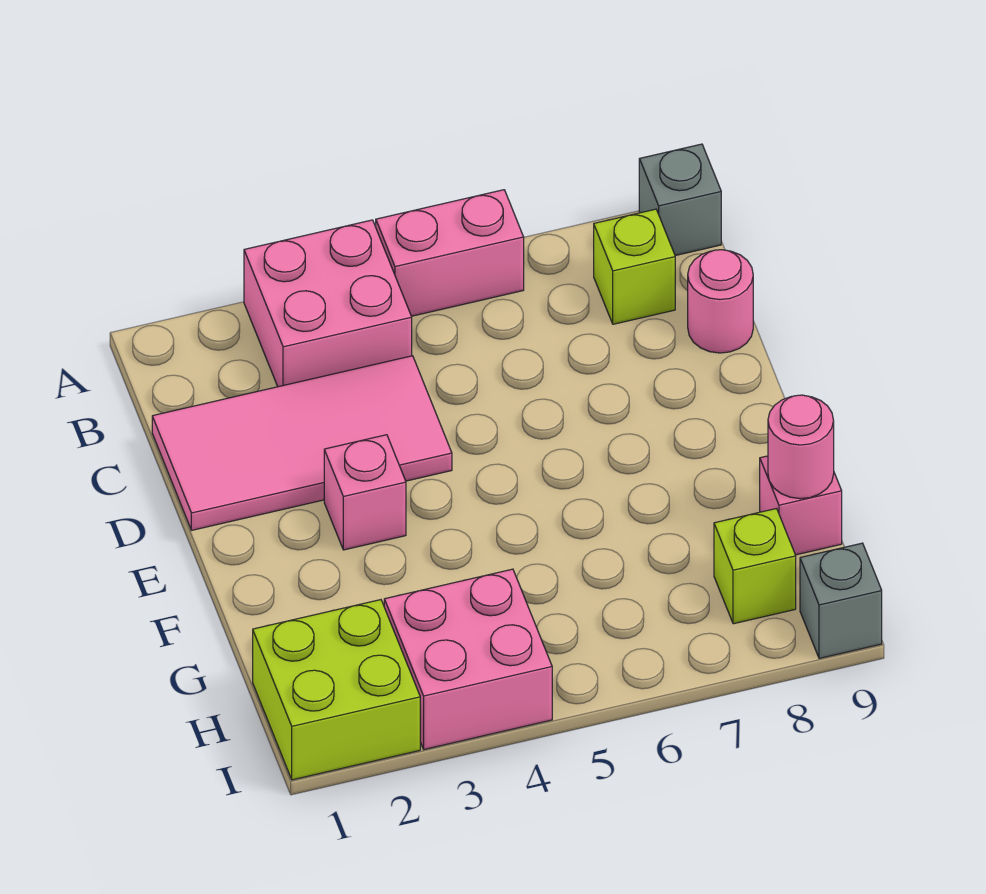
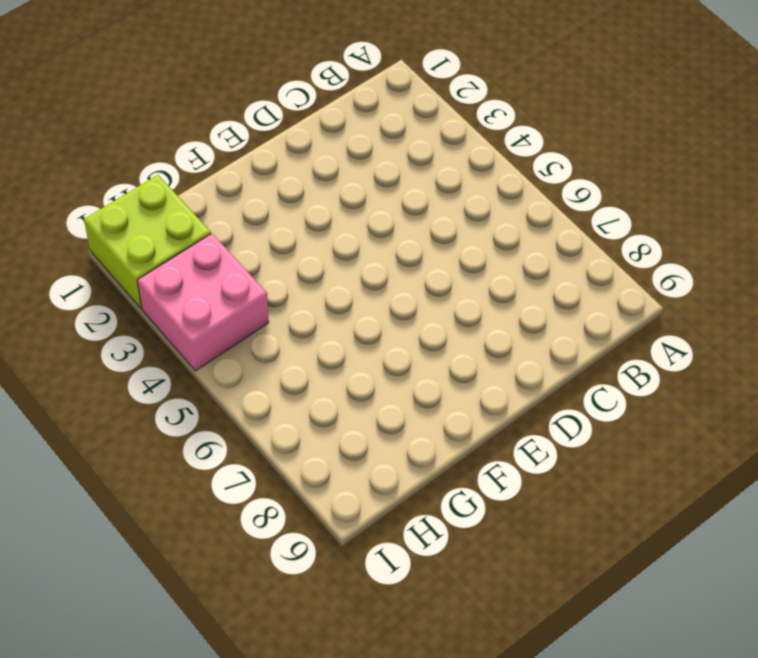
none -> pink 2x2 brick [244,220,412,387]
none -> pink 1x2 brick [376,190,524,316]
none -> grey 1x1 brick [639,144,721,256]

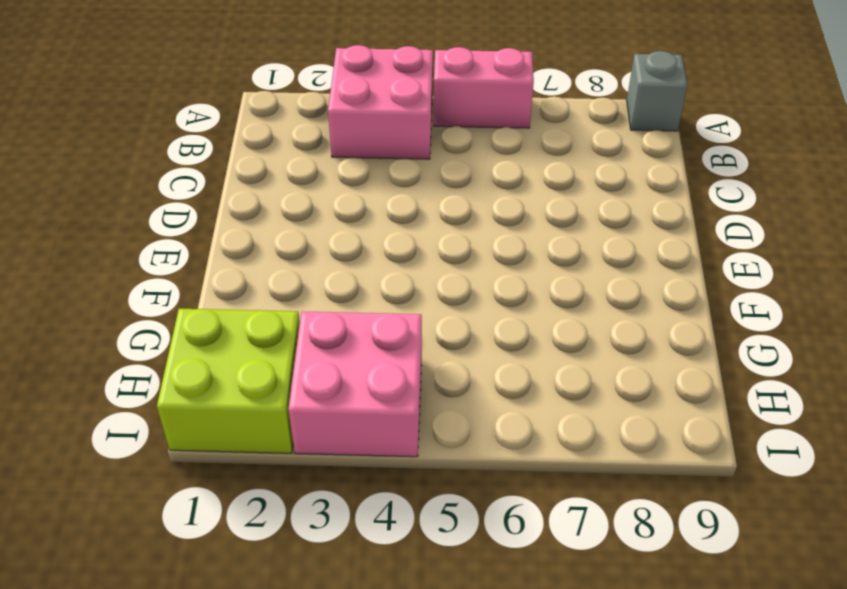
none -> lime 1x1 brick [594,209,675,324]
none -> pink 2x4 tile [152,356,452,530]
none -> pink 1x1 round brick [688,250,753,353]

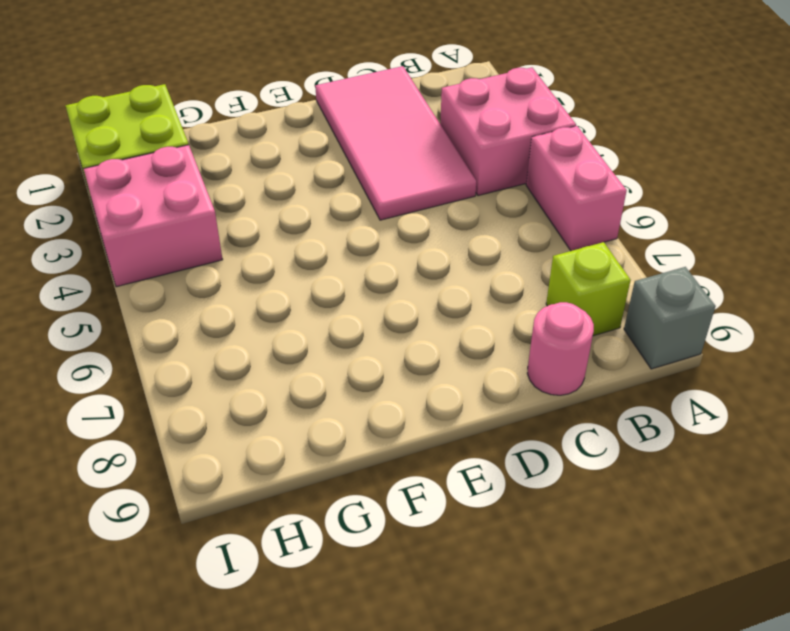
none -> pink 1x1 brick [324,435,406,550]
none -> pink 1x1 brick [760,456,842,555]
none -> lime 1x1 brick [714,509,796,624]

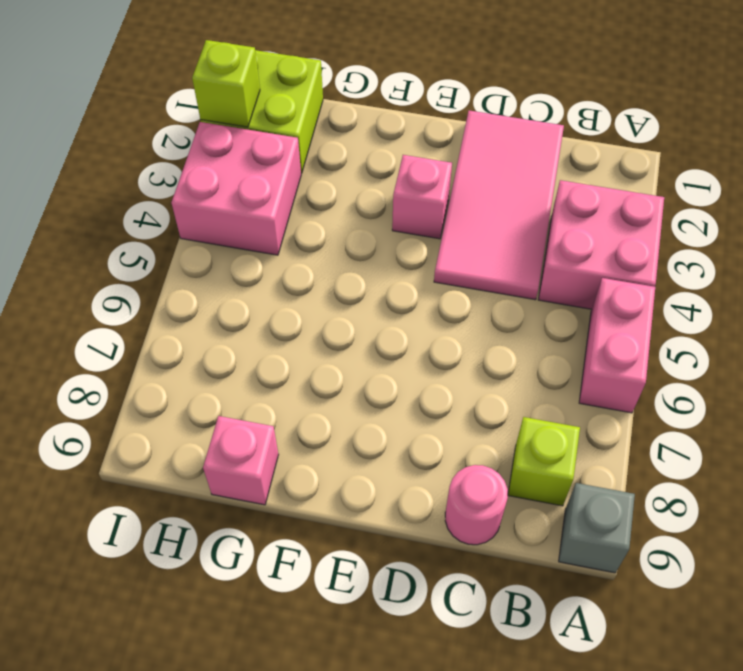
lime 1x1 brick [192,40,260,127] -> lime 1x1 brick moved to [714,509,796,624]
none -> grey 1x1 brick [800,543,882,658]
none -> pink 1x1 round brick [768,395,834,499]

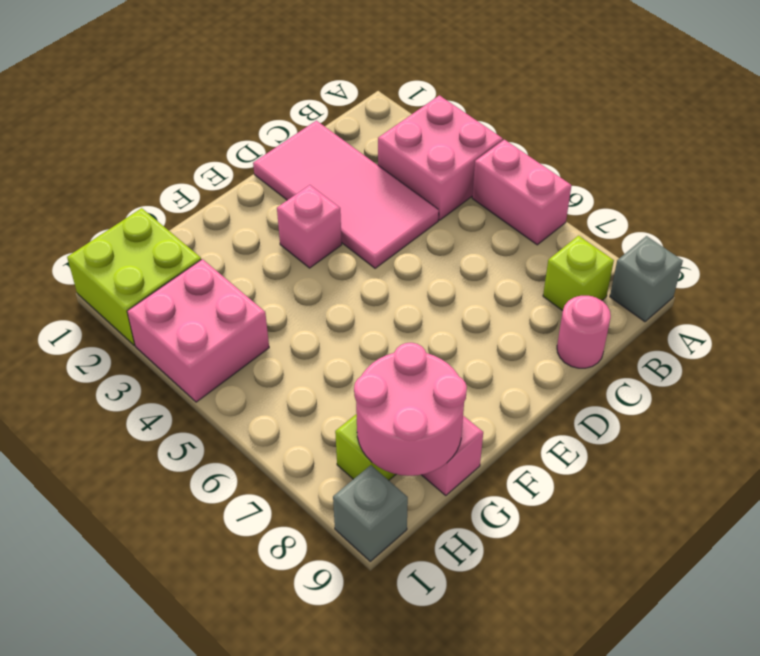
pink 2x2 round brick [354,343,467,476] -> pink 1x1 round brick [768,395,834,499]

